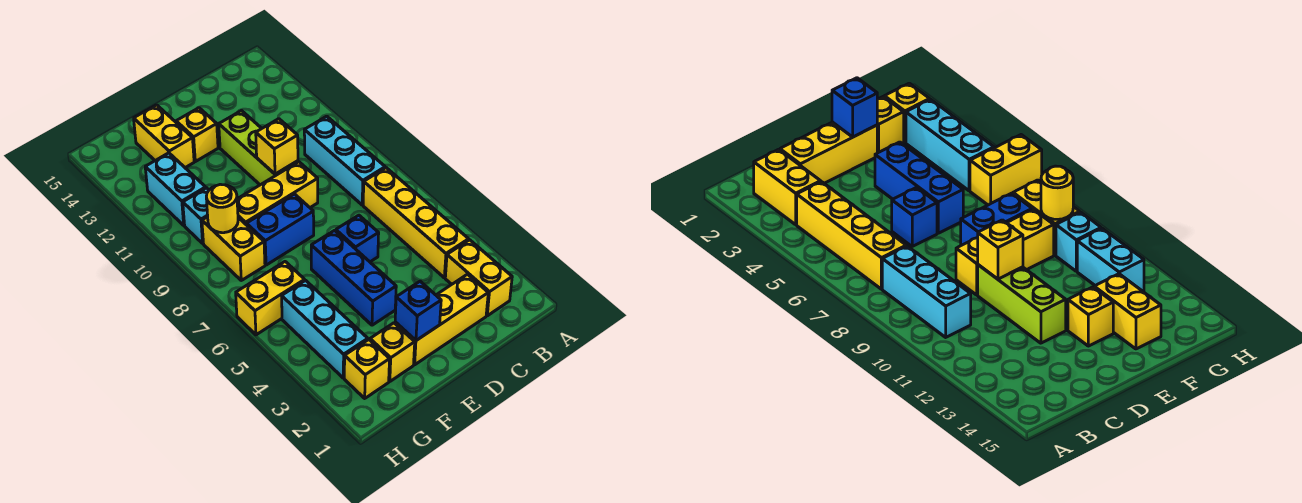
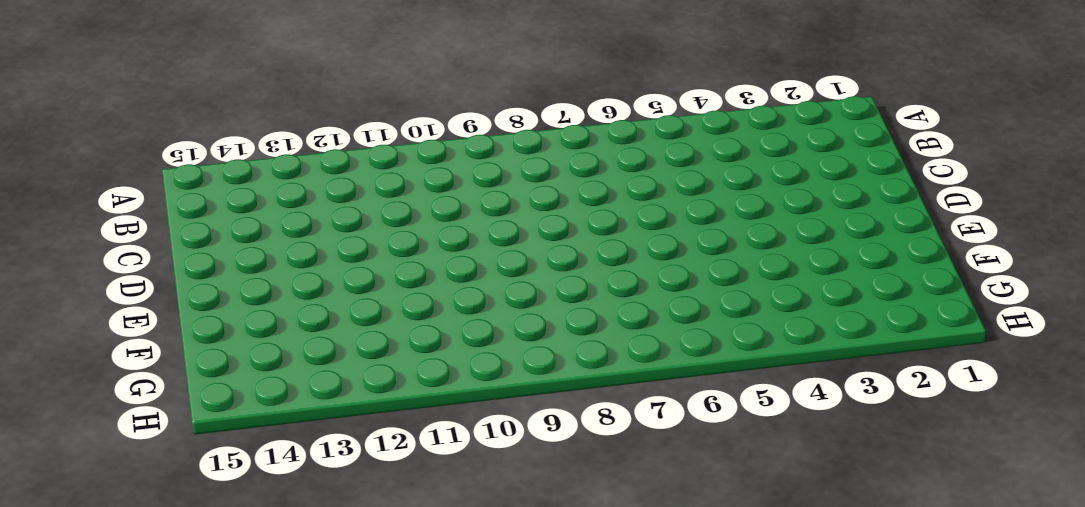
none -> yellow 1x2 brick [445,240,512,316]
none -> yellow 1x4 brick [363,168,469,278]
none -> cyan 1x3 brick [304,116,385,205]

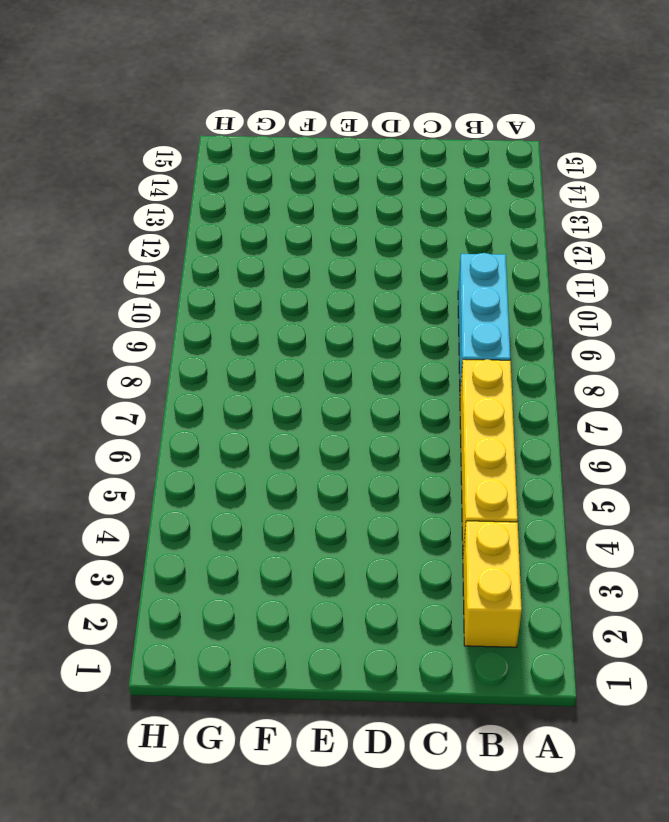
none -> yellow 1x3 brick [395,274,488,365]
none -> blue 1x1 brick [336,215,379,262]
none -> yellow 1x3 brick [237,162,318,224]

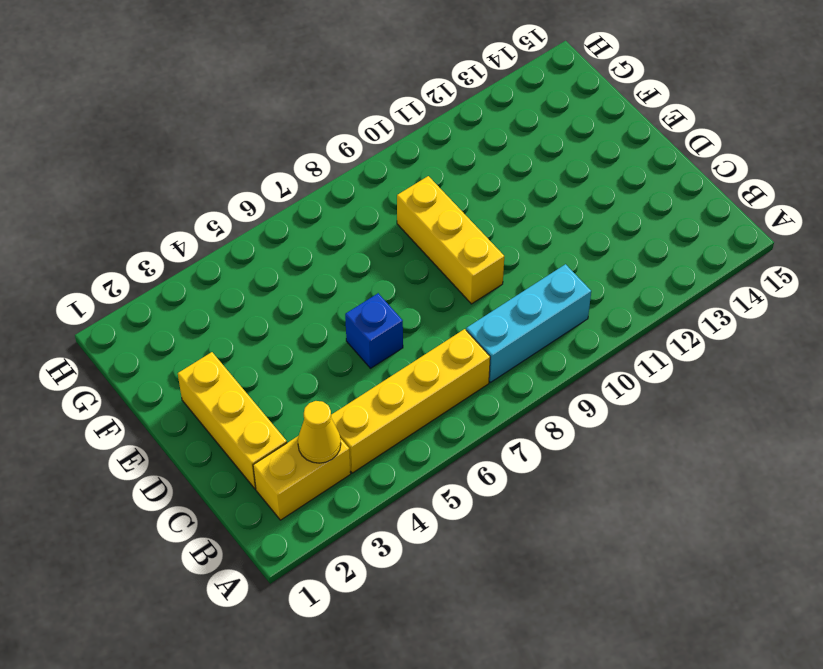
yellow 1x1 cone [298,401,341,463] -> none
none -> lime 1x3 brick [219,111,298,185]
none -> blue 1x3 brick [311,230,396,325]
none -> blue 1x2 brick [246,194,314,265]

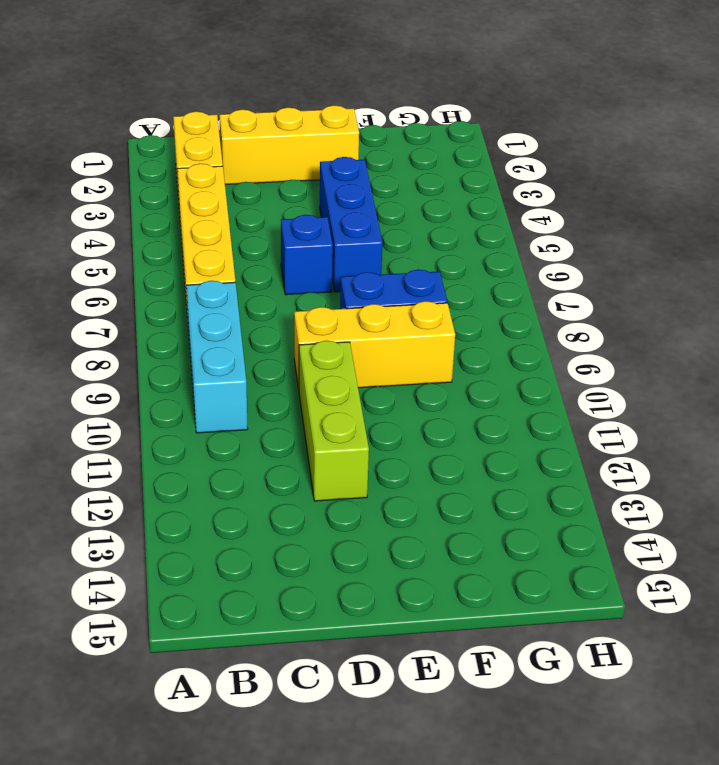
none -> yellow 1x1 brick [176,108,218,162]
none -> yellow 1x1 brick [370,323,415,381]
none -> yellow 1x2 brick [134,105,194,168]

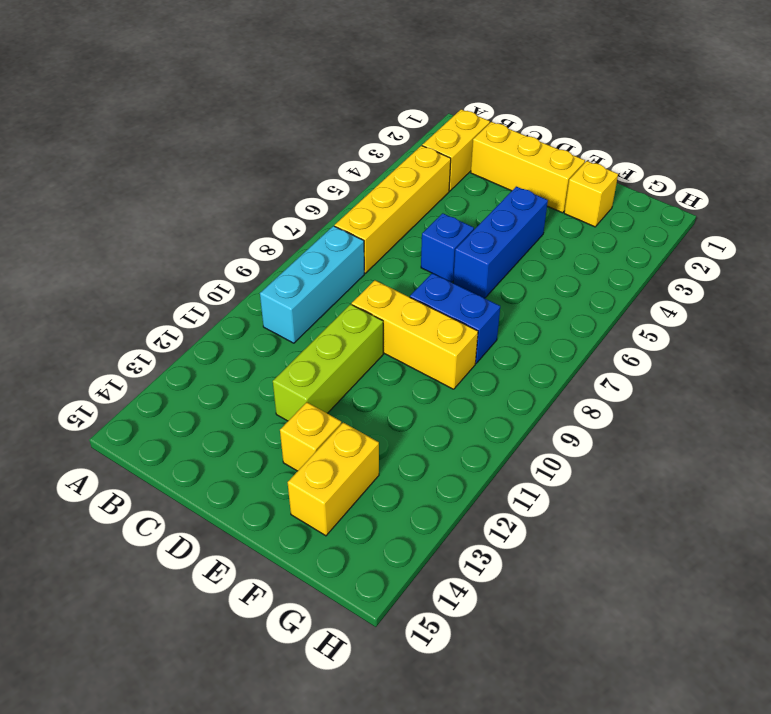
none -> yellow 1x1 brick [344,340,390,398]
none -> cyan 1x3 brick [282,280,368,378]
none -> yellow 1x2 brick [236,262,305,335]

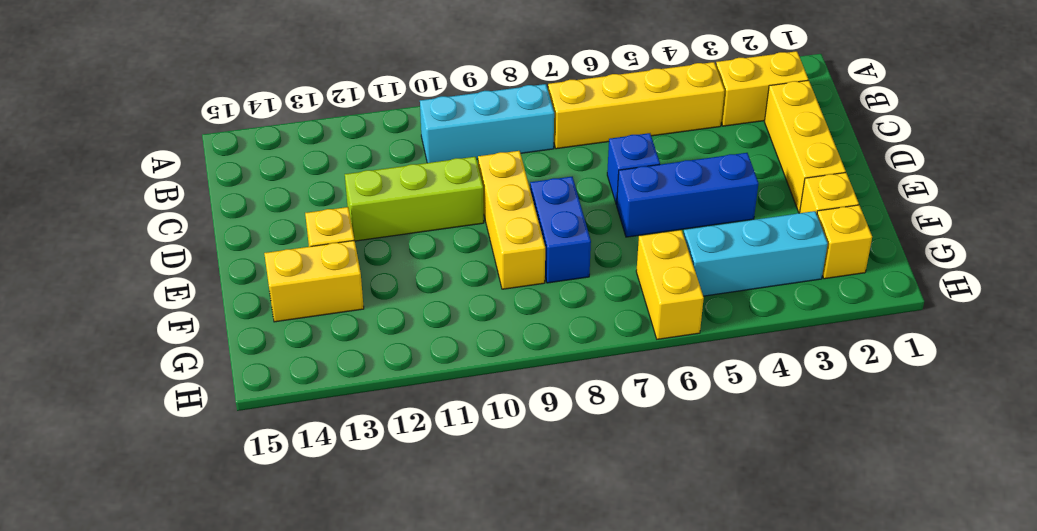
none -> yellow 1x2 brick [202,217,265,280]
none -> cyan 1x1 brick [183,188,209,243]
none -> cyan 1x2 brick [145,153,206,225]

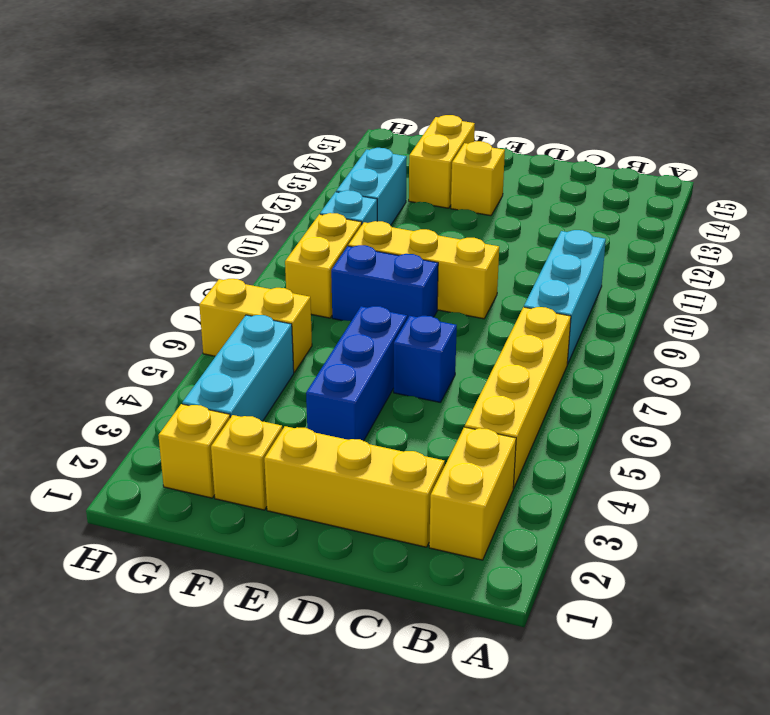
none -> lime 1x3 brick [219,111,298,185]
none -> yellow 1x1 brick [256,119,298,174]
none -> blue 1x1 brick [395,281,441,340]

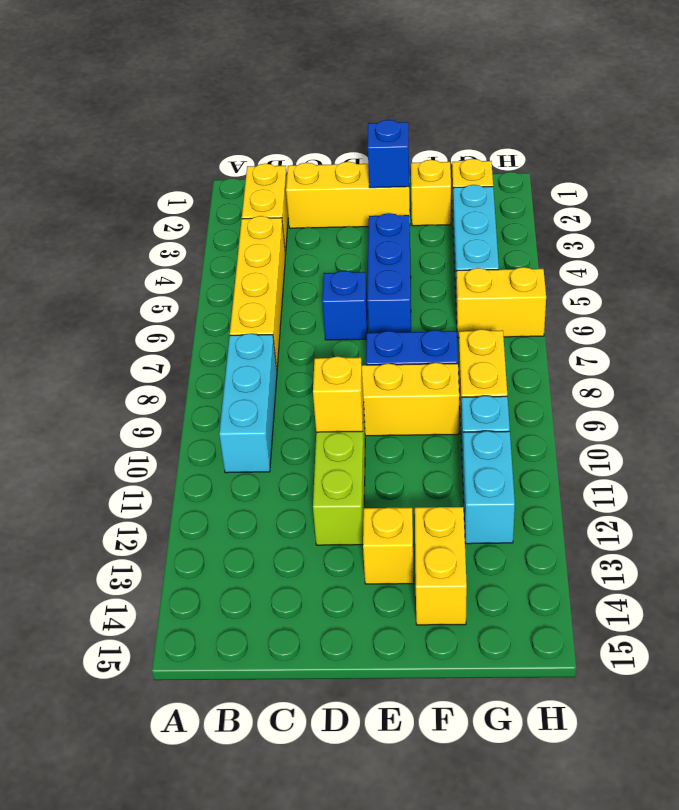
none -> yellow 1x1 round brick [206,184,238,233]

